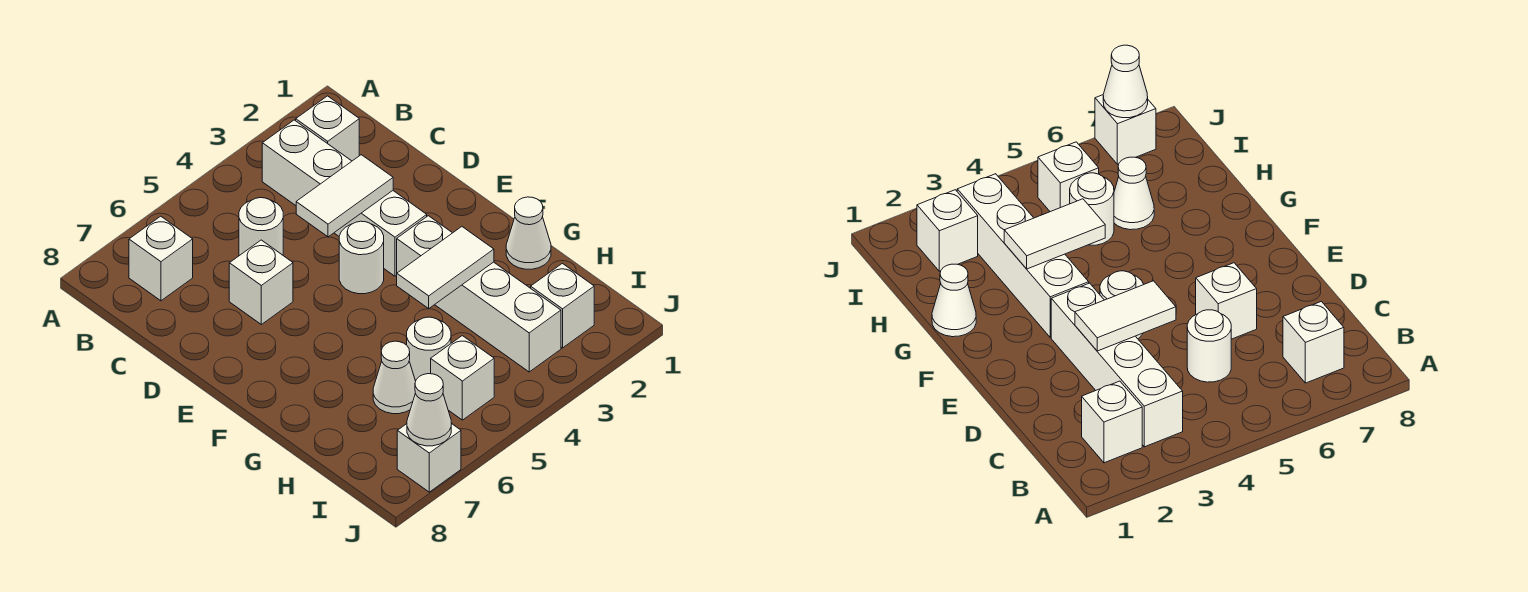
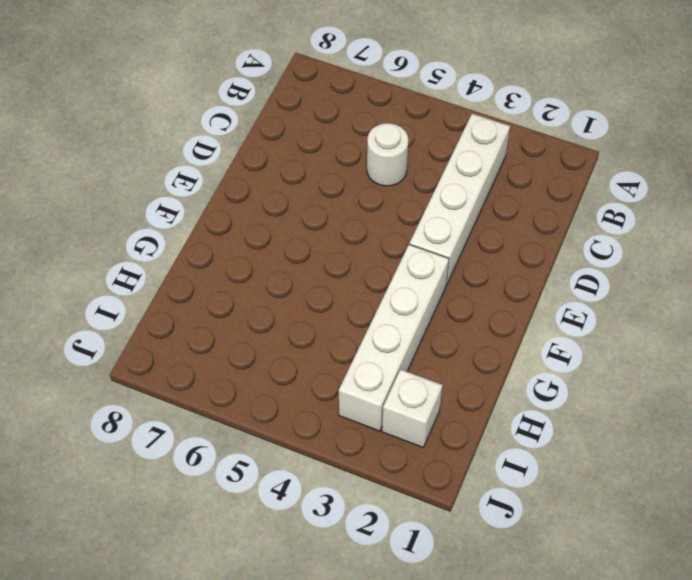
none -> white 1x1 brick [296,96,359,161]
none -> white 1x1 brick [129,216,193,301]
none -> white 1x1 brick [229,240,293,324]

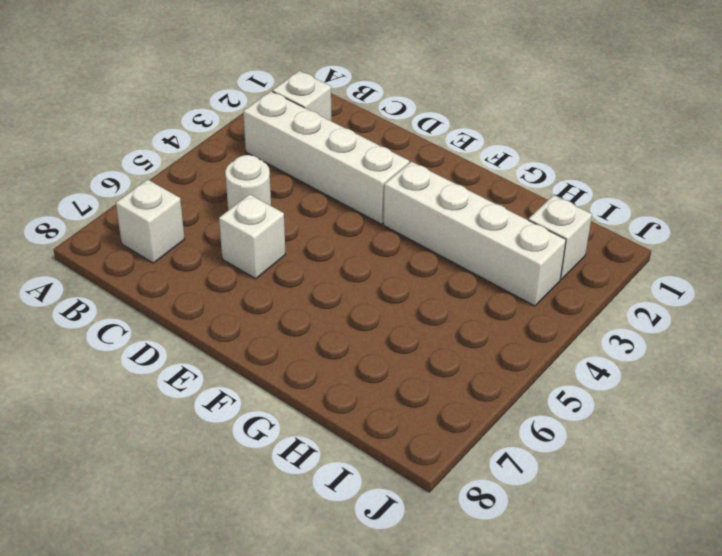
none -> white 1x1 round brick [339,221,384,294]
none -> white 1x1 cone [506,197,551,269]
none -> white 1x1 round brick [407,317,451,381]

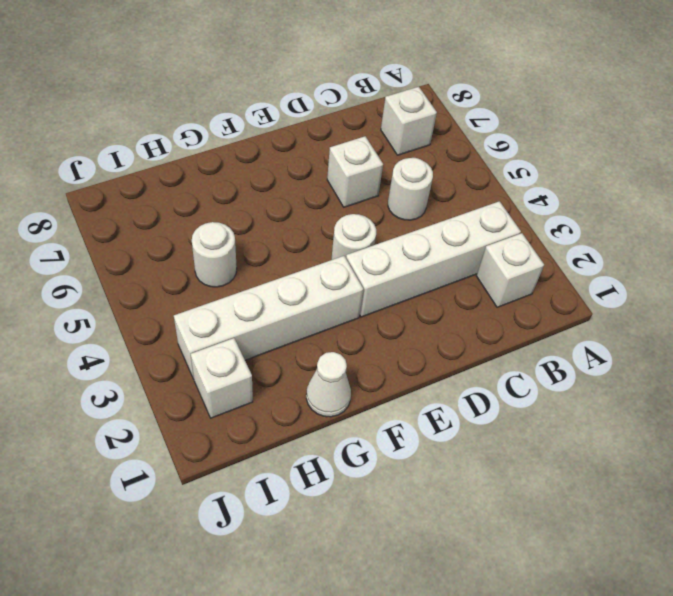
none -> white 1x1 cone [373,341,416,414]
none -> white 1x1 brick [431,336,494,420]
none -> white 1x1 brick [397,423,461,492]

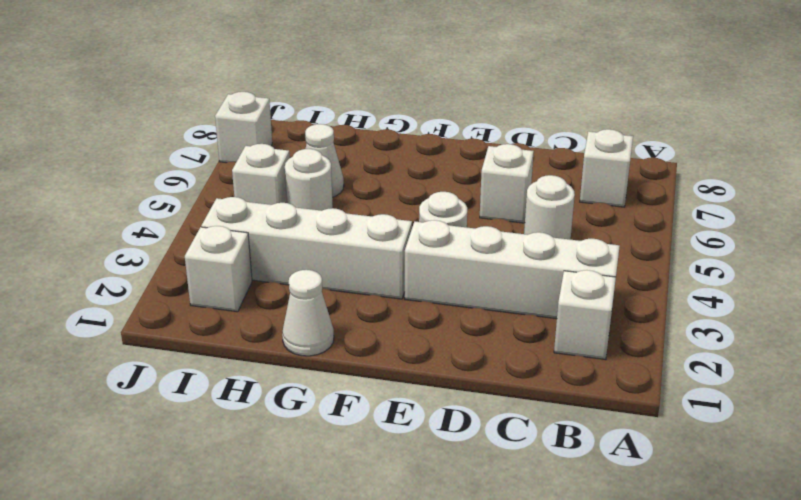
none -> white 1x2 tile [296,155,393,237]
none -> white 1x2 tile [397,227,494,308]
none -> white 1x1 cone [407,374,451,446]

